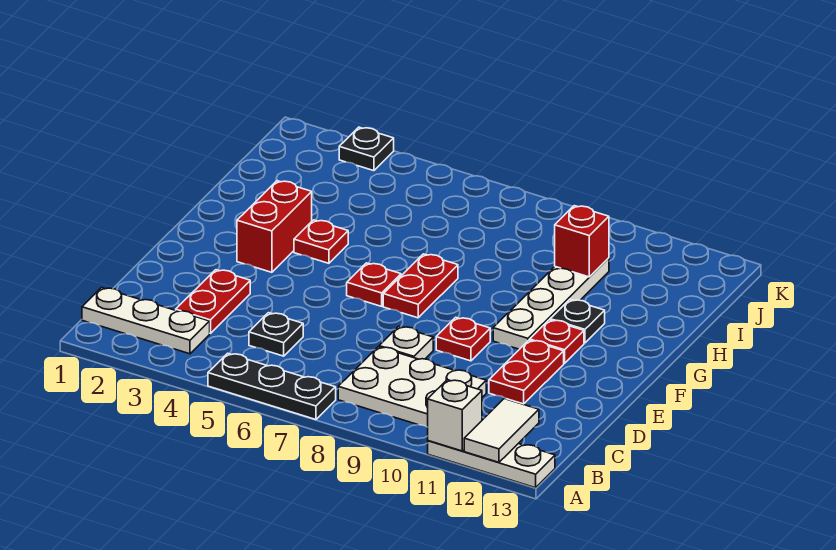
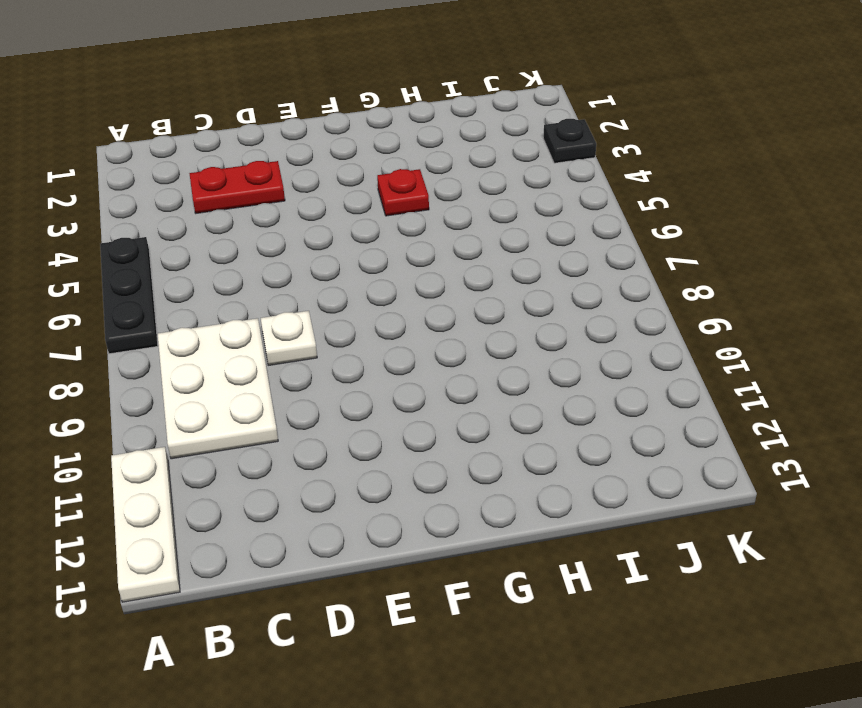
none -> white 1x3 plate [82,288,210,354]
none -> black 1x1 plate [249,313,303,356]
none -> red 1x2 plate [489,340,564,404]

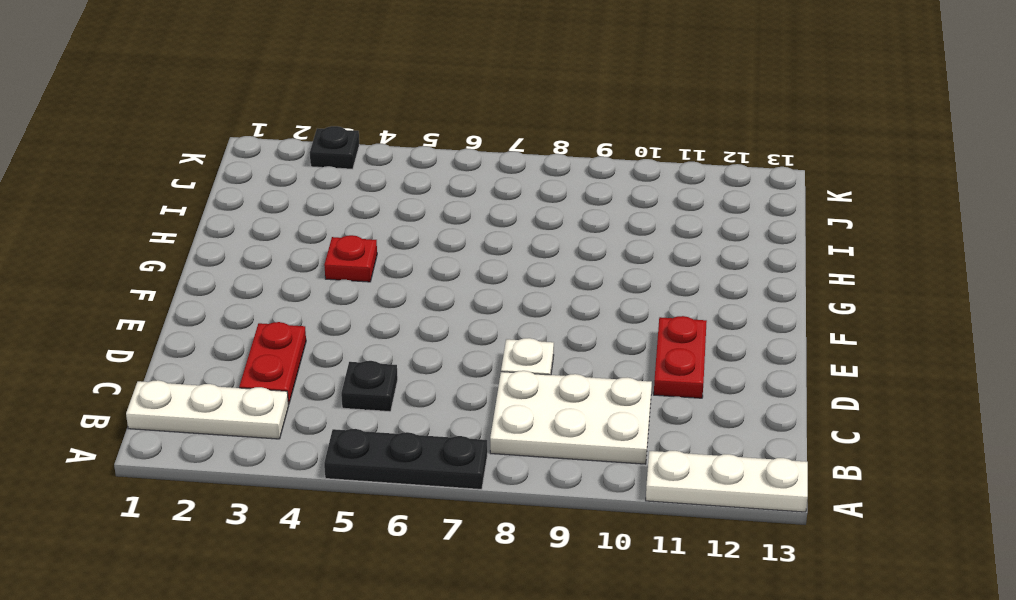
none -> red 1x1 plate [436,317,490,361]
none -> red 1x2 brick [237,181,312,272]
none -> red 1x1 plate [347,263,401,306]

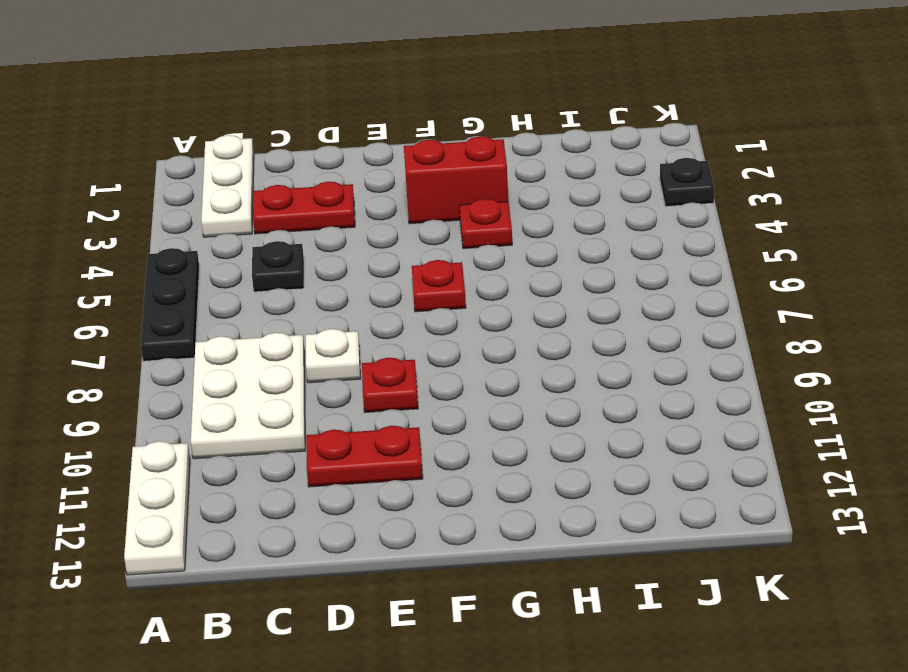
none -> red 1x2 plate [383,254,458,318]
none -> white 1x4 plate [493,258,609,349]
none -> red 1x1 plate [530,320,584,363]

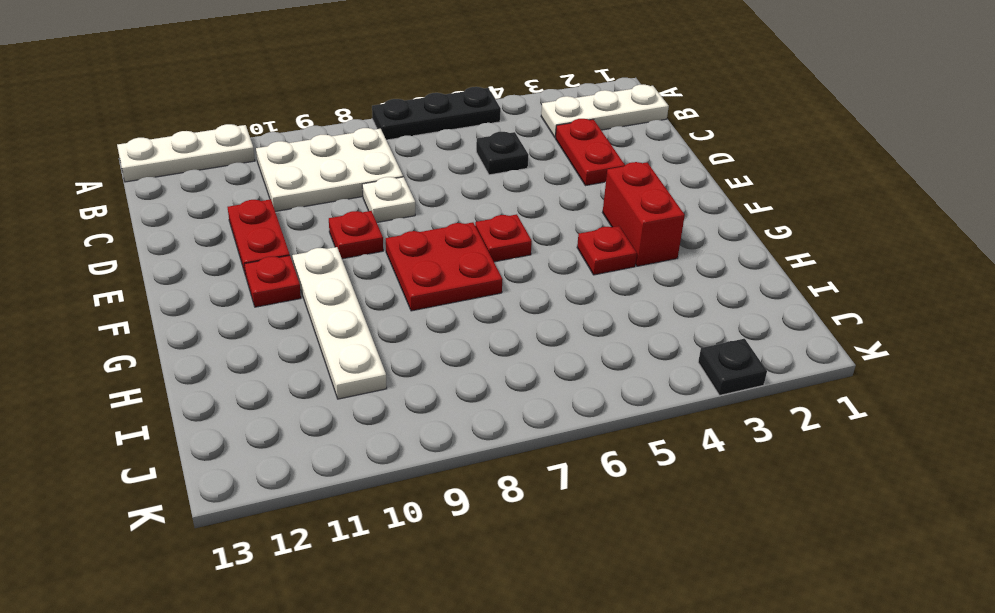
red 2x2 plate [386,222,502,311] -> red 1x2 plate [383,254,458,318]
none -> black 1x1 plate [550,300,605,343]
none -> white 1x1 brick [428,380,482,451]
none -> white 1x2 tile [464,399,539,462]

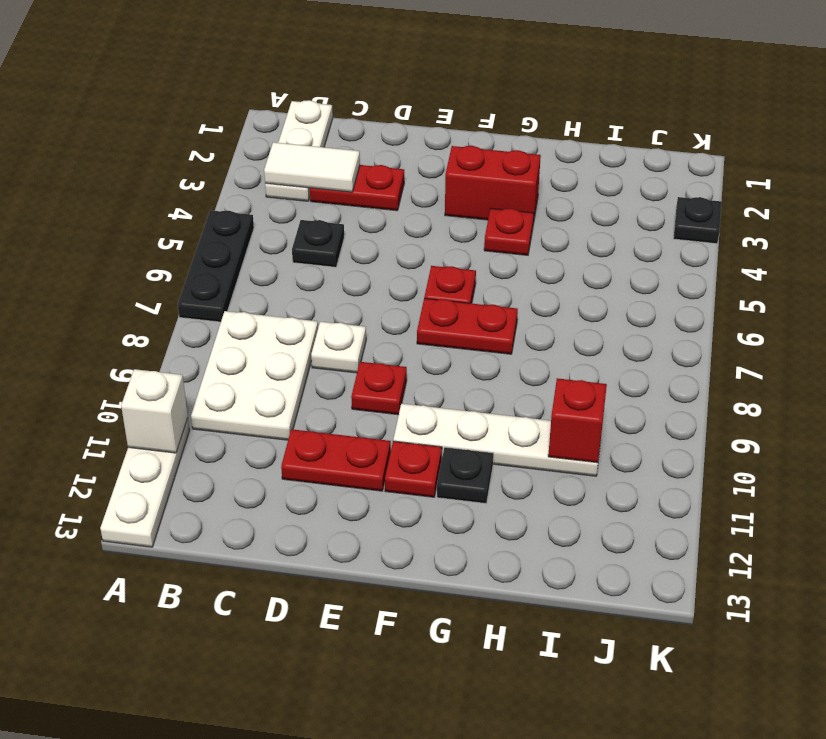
white 1x2 tile [264,142,360,192] -> white 1x2 tile moved to [464,399,539,462]

